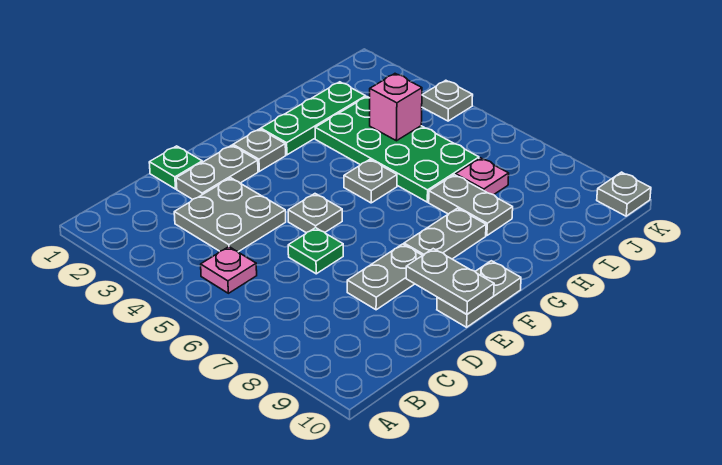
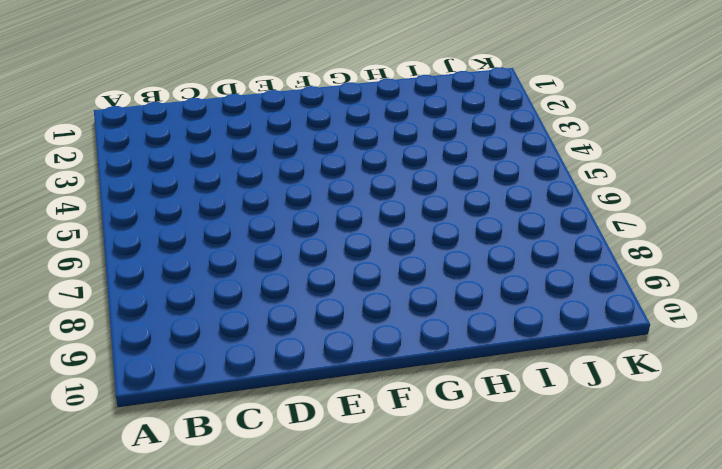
none -> pink 1x1 plate [201,247,257,293]
none -> grey 2x2 plate [174,178,286,252]
none -> green 1x1 plate [149,146,202,189]

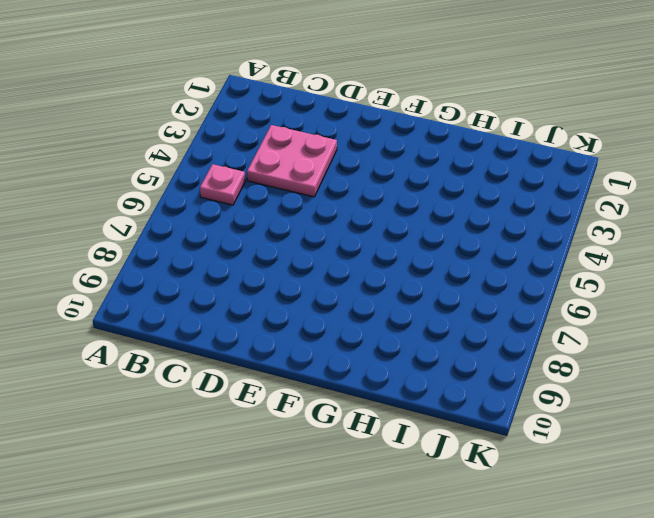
pink 2x2 plate [247,125,337,197] -> grey 2x2 plate [174,178,286,252]
none -> green 1x1 plate [149,146,202,189]
none -> grey 1x2 plate [176,145,258,199]
none -> green 1x1 plate [288,228,343,274]

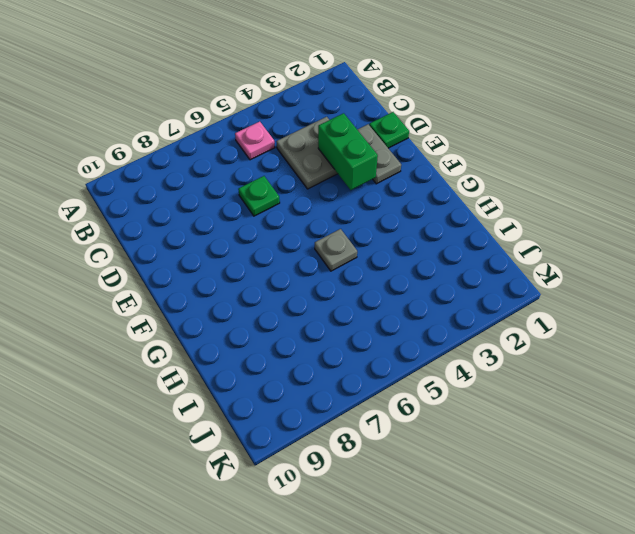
green 1x2 brick [318,113,378,190] -> none
none -> grey 1x2 plate [347,244,422,310]
none -> grey 1x1 plate [288,194,342,233]
none -> grey 1x2 plate [437,261,521,327]

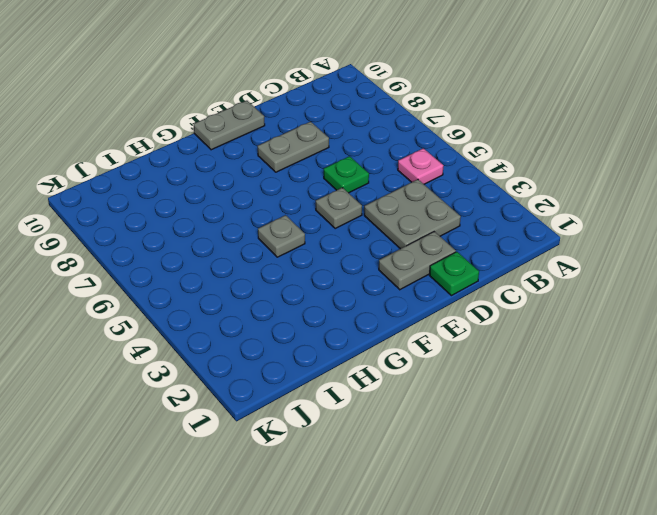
none -> grey 1x1 plate [233,129,286,171]
none -> grey 1x2 plate [404,208,486,259]
none -> green 1x3 plate [261,82,366,155]

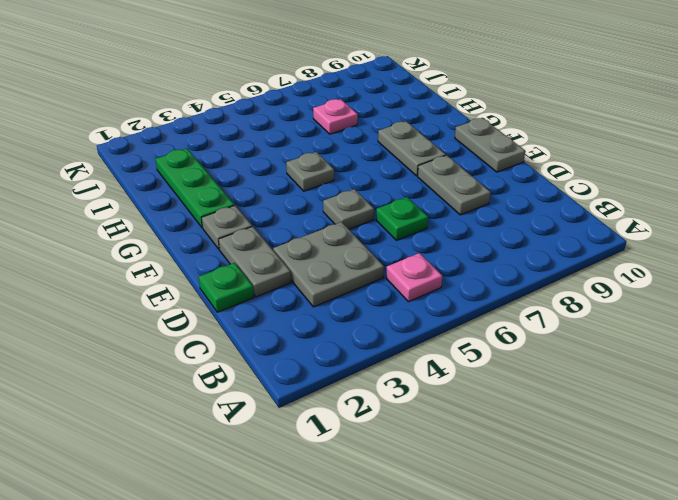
none -> green 2x4 plate [315,97,479,202]
none -> grey 1x2 plate [429,175,513,236]
none -> grey 1x1 plate [422,80,473,121]

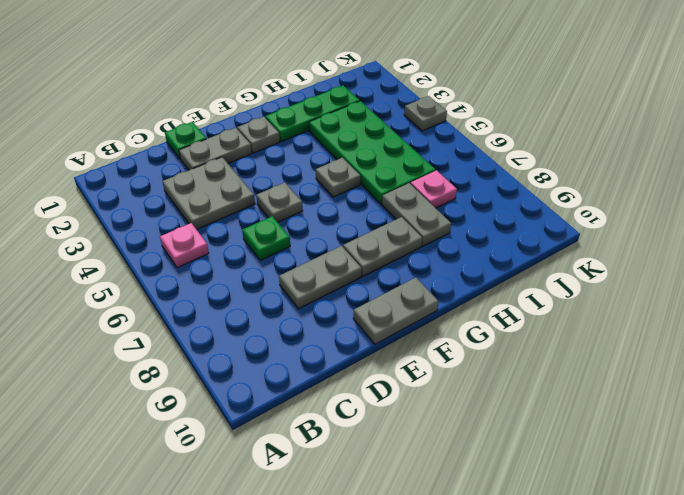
none -> grey 1x1 plate [597,172,651,216]
none -> grey 1x2 plate [406,249,494,314]
none -> pink 1x1 brick [370,74,422,141]

